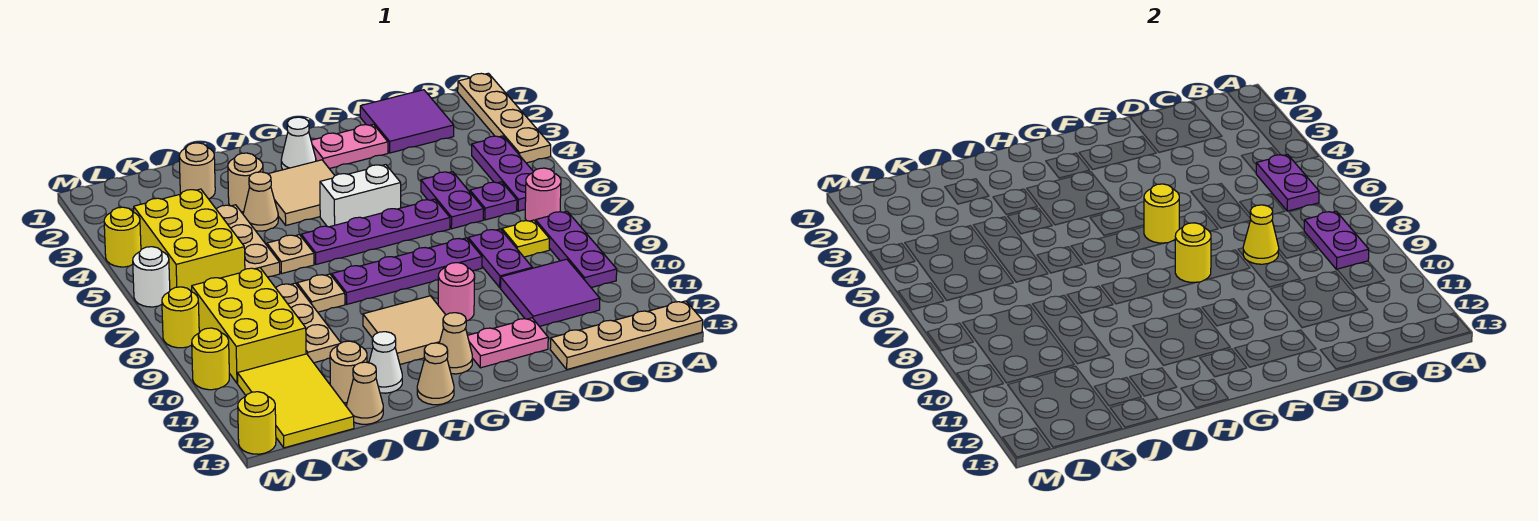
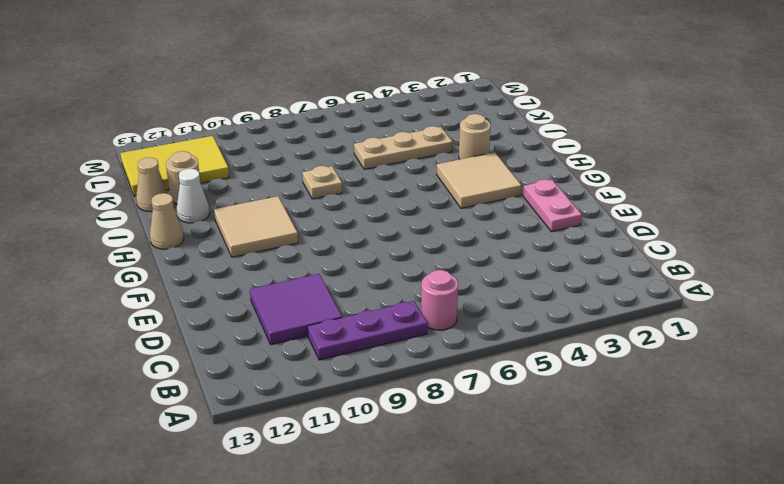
none -> tan 1x4 plate [458,73,551,163]
none -> tan 1x4 plate [550,301,703,369]
none -> purple 1x3 plate [472,136,533,211]
none -> purple 2x2 tile [360,90,454,153]

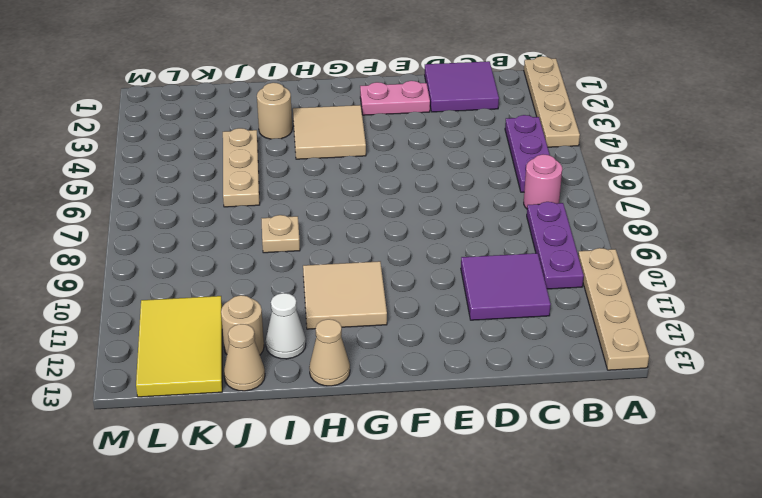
tan 1x4 plate [578,248,649,370] -> tan 1x4 plate turned to [550,301,703,369]
none -> purple 1x1 plate [470,182,517,220]
none -> yellow 1x1 plate [502,220,550,257]
none -> purple 1x2 plate [421,172,484,229]
none -> purple 1x2 plate [468,229,532,288]

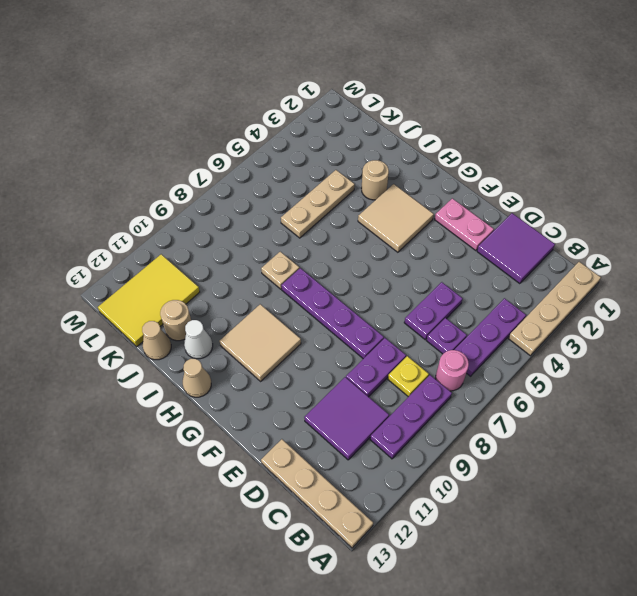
none -> purple 1x4 plate [301,199,450,264]
none -> pink 1x2 plate [468,318,548,368]
none -> white 1x2 brick [320,165,401,227]
none -> pink 1x1 round brick [438,263,475,321]

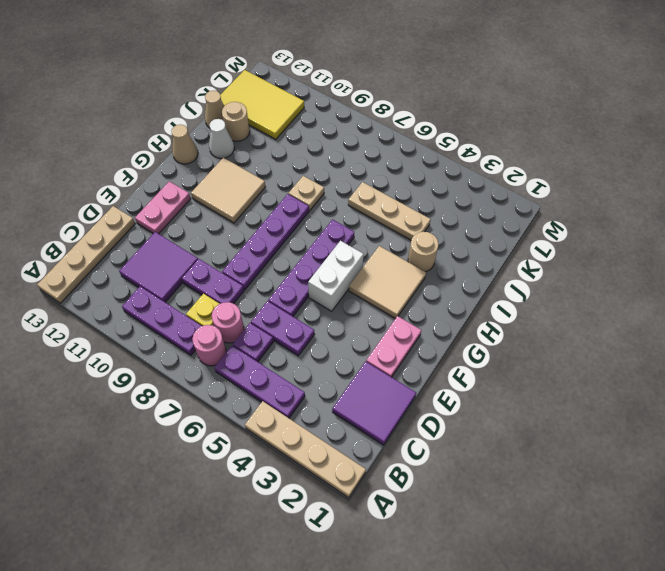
pink 1x1 round brick [212,302,244,343] -> pink 1x1 round brick moved to [438,263,475,321]
none -> white 1x1 cone [281,117,316,170]
none -> tan 1x1 cone [440,313,472,374]
none -> tan 1x1 cone [243,172,278,231]
none -> tan 1x1 plate [267,235,314,274]

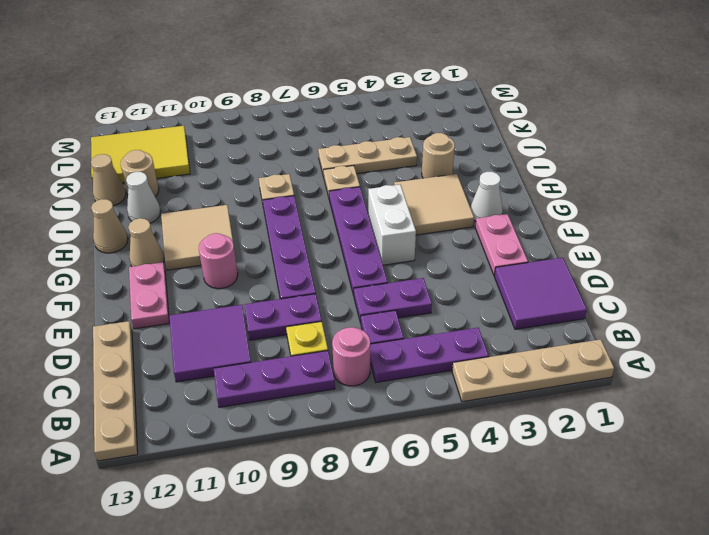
none -> tan 1x1 cone [243,172,278,231]
none -> tan 1x1 round brick [179,143,215,199]
none -> tan 1x3 plate [276,283,341,363]
none -> yellow 2x3 brick [134,189,245,292]

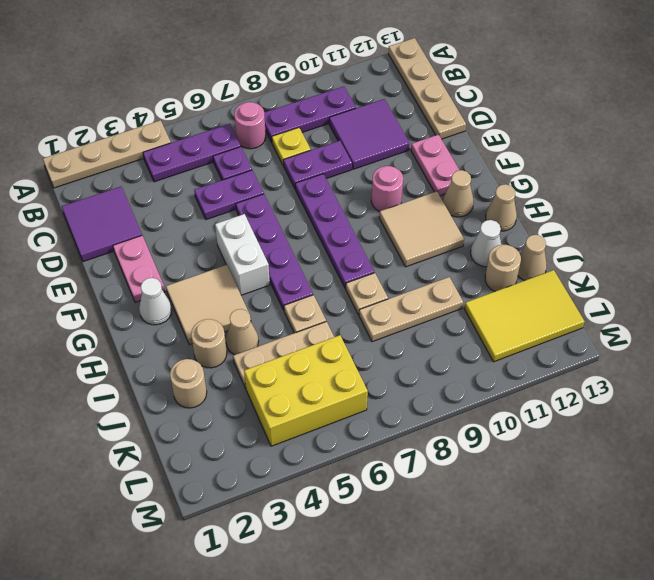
none -> yellow 2x3 brick [192,268,306,384]
none -> yellow 1x1 round brick [104,207,141,267]
none -> white 1x1 round brick [133,247,170,307]
none -> yellow 1x1 round brick [162,287,199,348]

